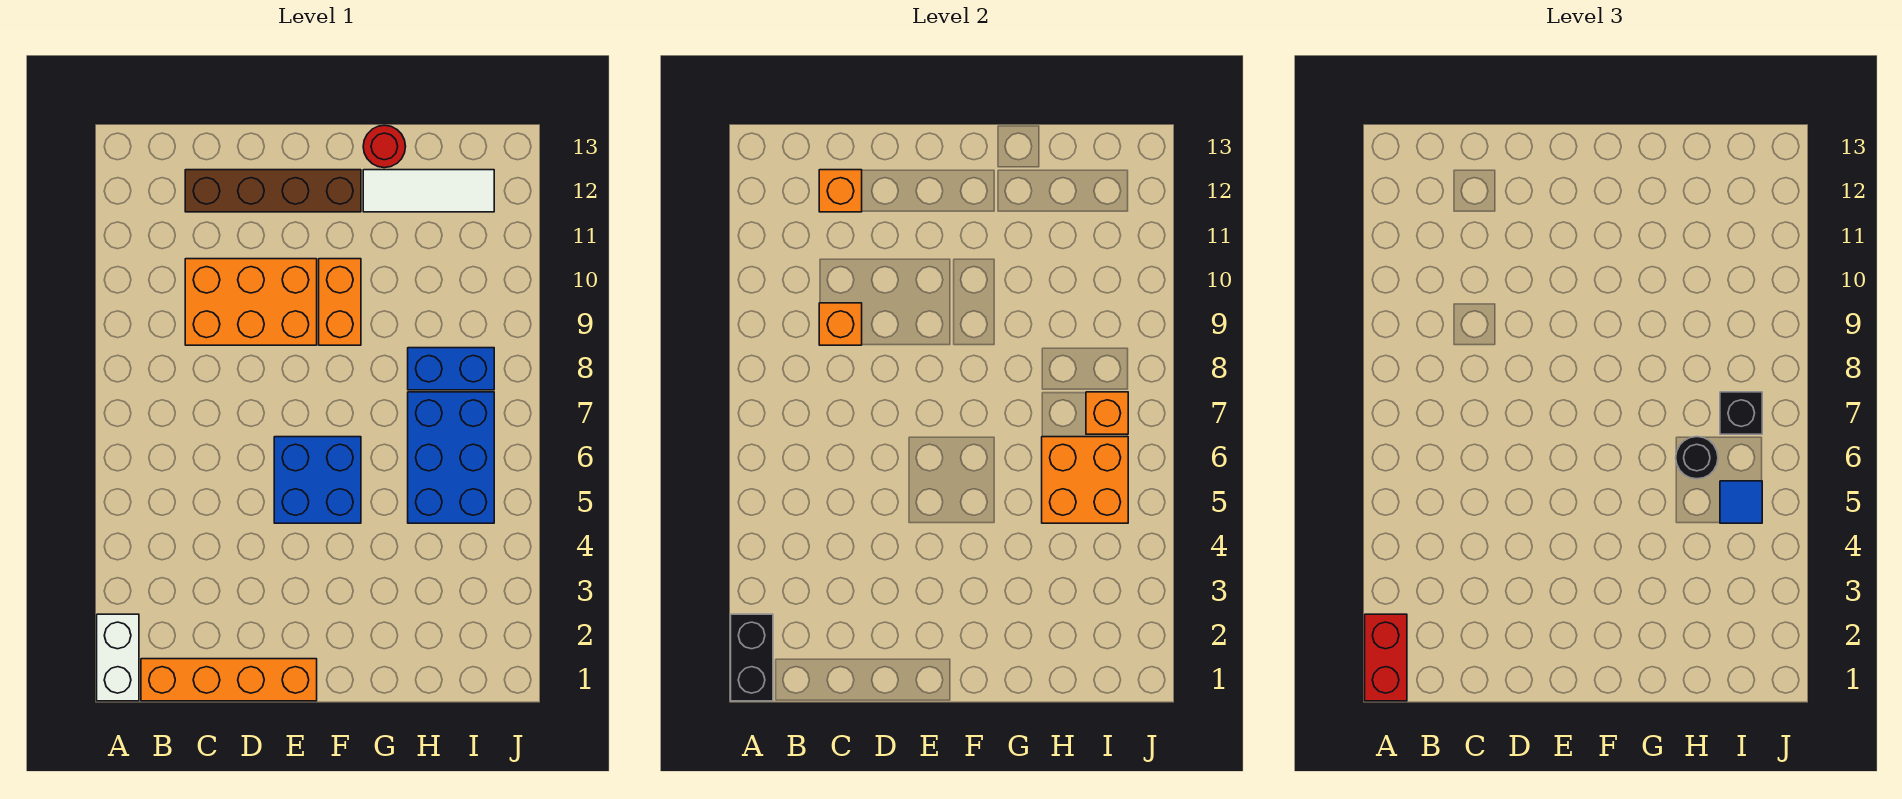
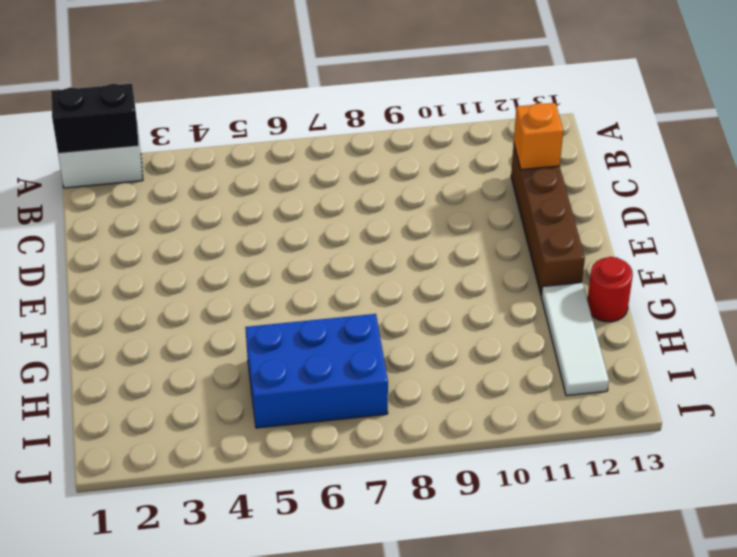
none -> orange 1x4 brick [141,659,317,701]
none -> orange 2x3 brick [185,259,317,345]
none -> blue 2x2 brick [274,437,361,523]

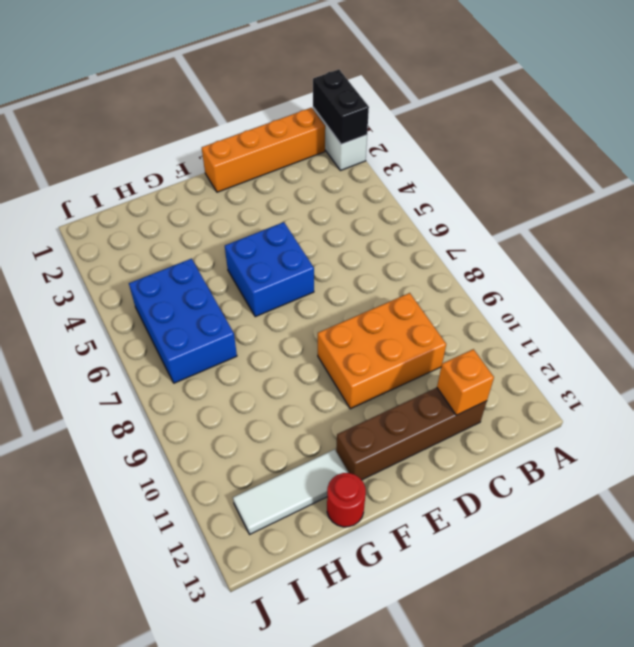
none -> orange 1x2 brick [319,259,361,345]
none -> blue 1x2 brick [408,348,494,390]
none -> orange 1x1 brick [819,303,862,345]

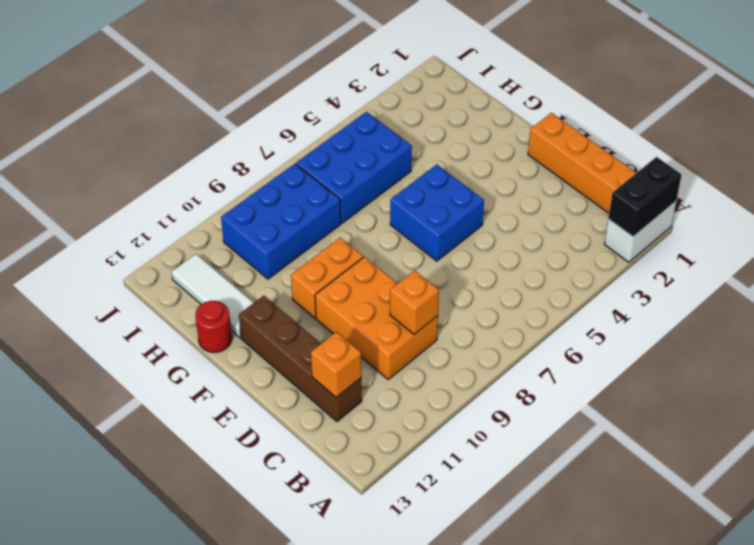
blue 2x3 brick [221,164,341,279] -> blue 1x2 brick [408,348,494,390]
none -> orange 2x2 brick [1042,437,1128,523]
none -> orange 1x1 brick [1086,392,1128,434]
none -> red 1x2 brick [1365,614,1407,701]

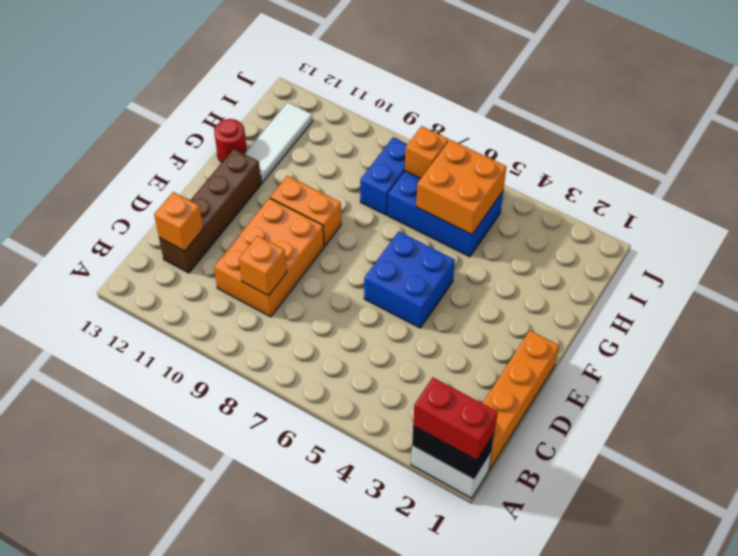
none -> black 1x1 round brick [1676,437,1718,479]
none -> blue 1x1 tile [1720,481,1762,523]
none -> black 1x1 brick [1720,392,1762,434]

